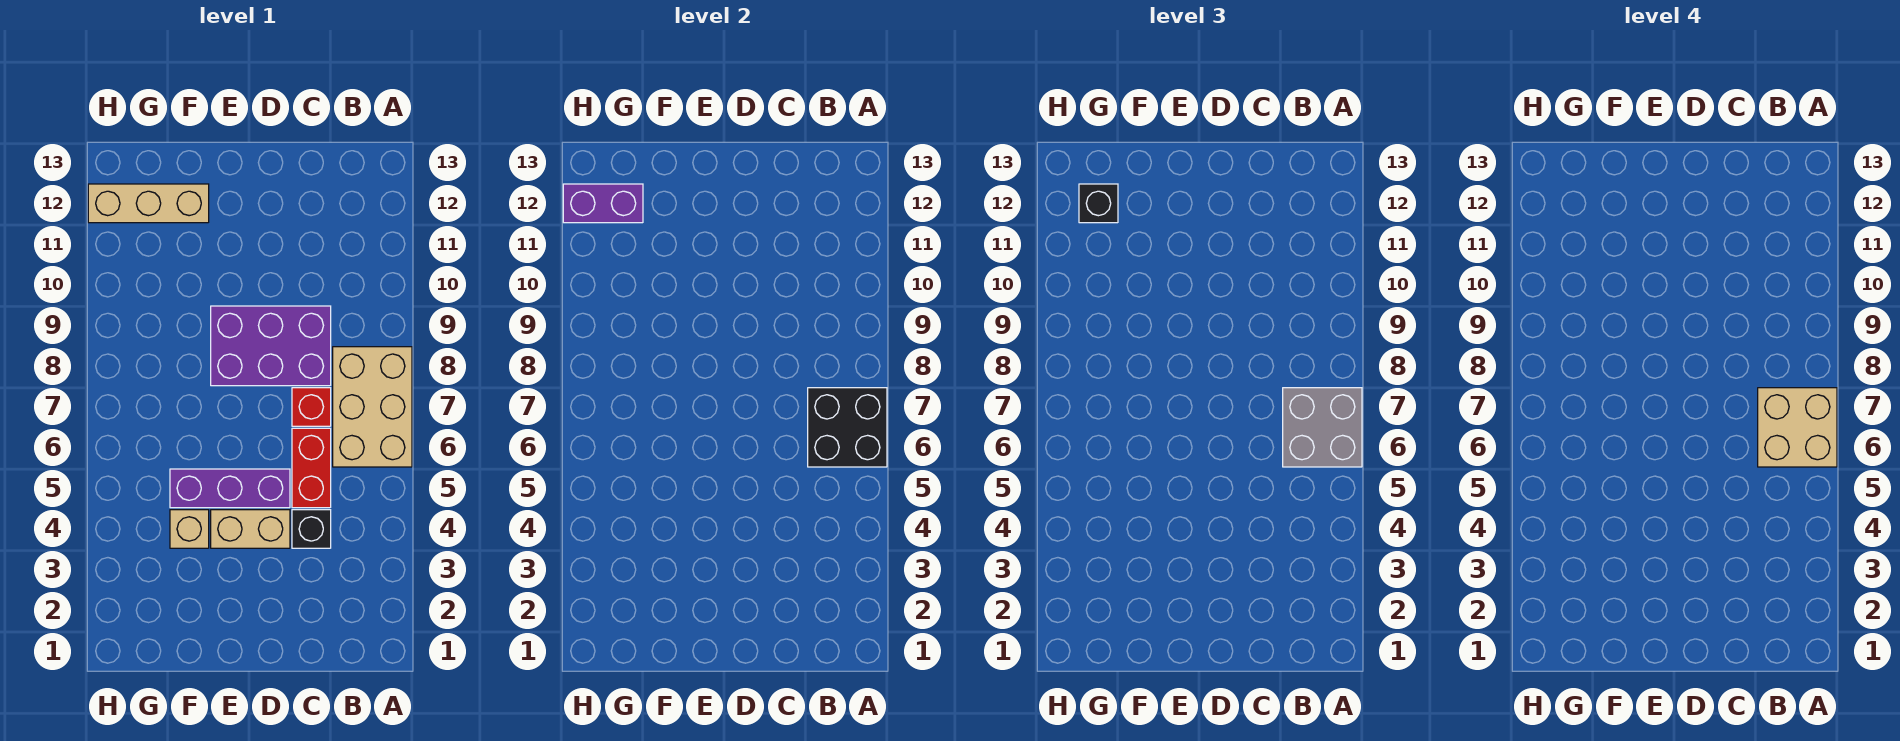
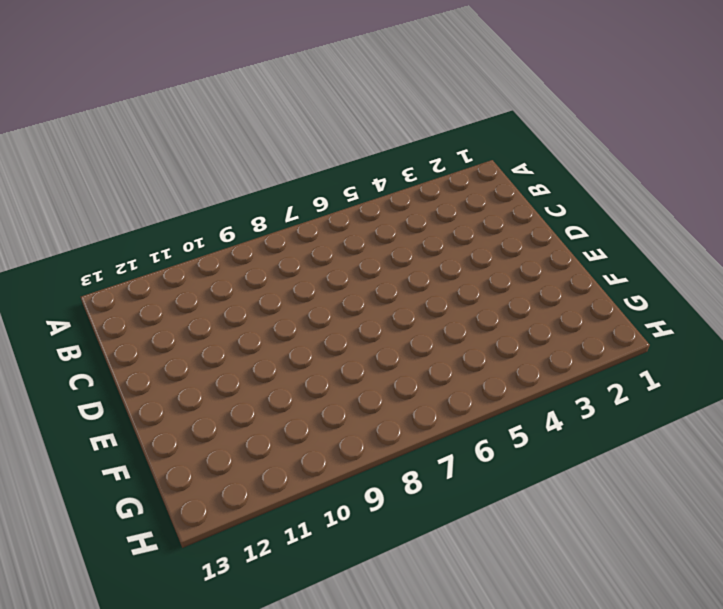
none -> tan 2x3 brick [333,347,412,467]
none -> black 1x1 brick [292,510,331,548]
none -> red 1x2 brick [292,428,331,508]

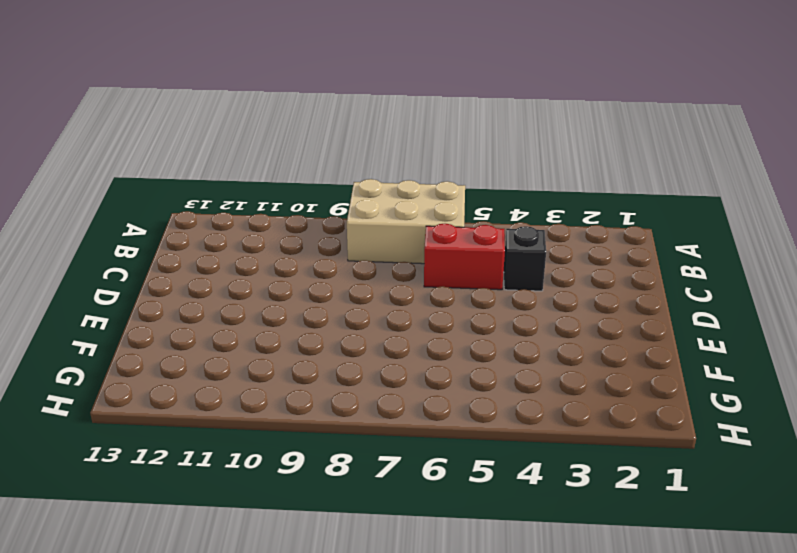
none -> red 1x1 brick [292,388,331,426]
none -> purple 2x3 brick [211,306,331,386]
none -> tan 1x2 brick [211,510,290,548]

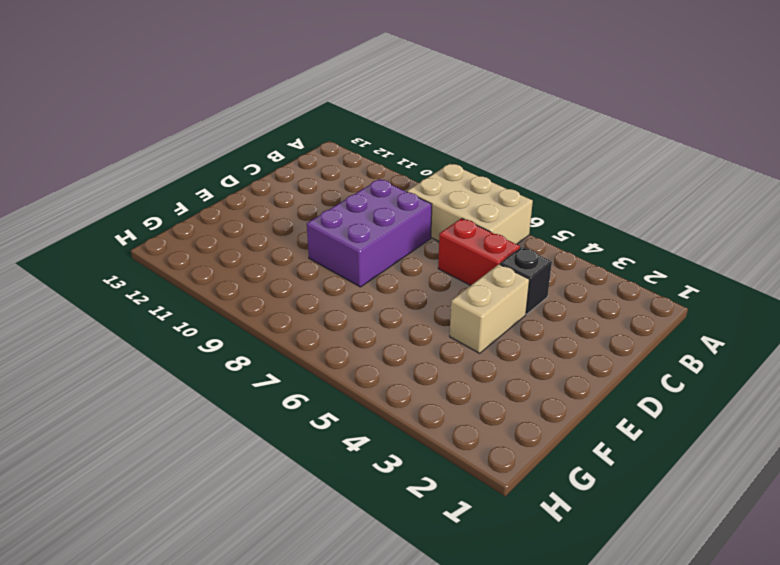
none -> red 1x1 brick [292,388,331,426]
none -> purple 1x3 brick [170,469,290,508]
none -> tan 1x1 brick [170,510,209,548]

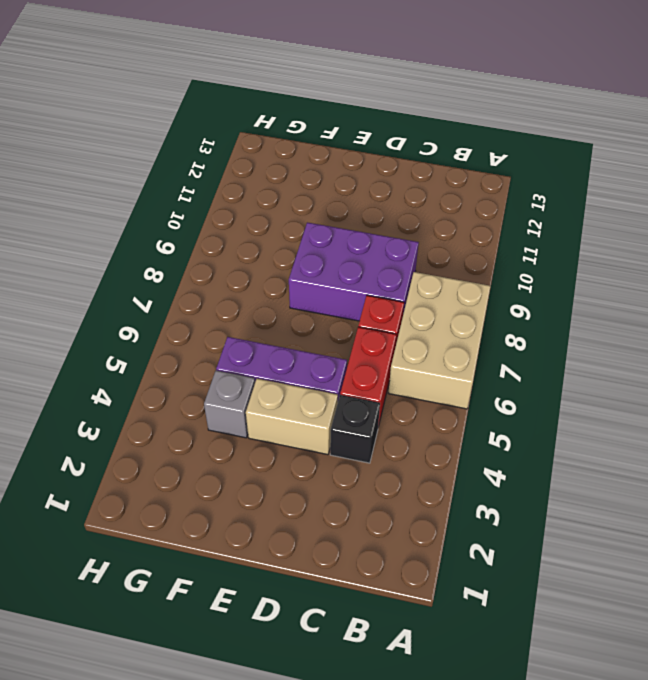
grey 1x1 brick [204,371,255,438] -> tan 1x1 brick [170,510,209,548]
none -> tan 1x3 brick [88,184,209,223]
none -> black 2x2 brick [808,388,887,467]
none -> purple 1x2 brick [563,184,643,223]

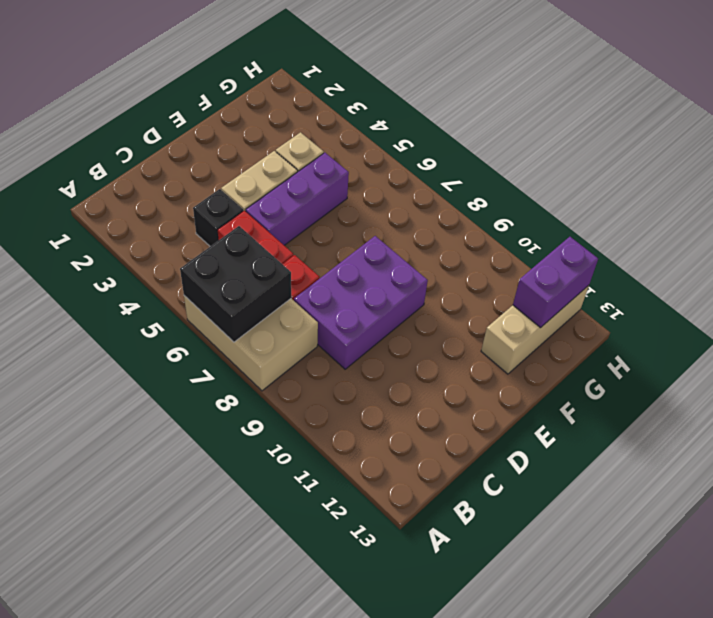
none -> grey 2x2 brick [1283,388,1362,467]
none -> black 1x1 brick [1079,184,1118,223]
none -> tan 2x2 brick [1758,388,1837,467]

